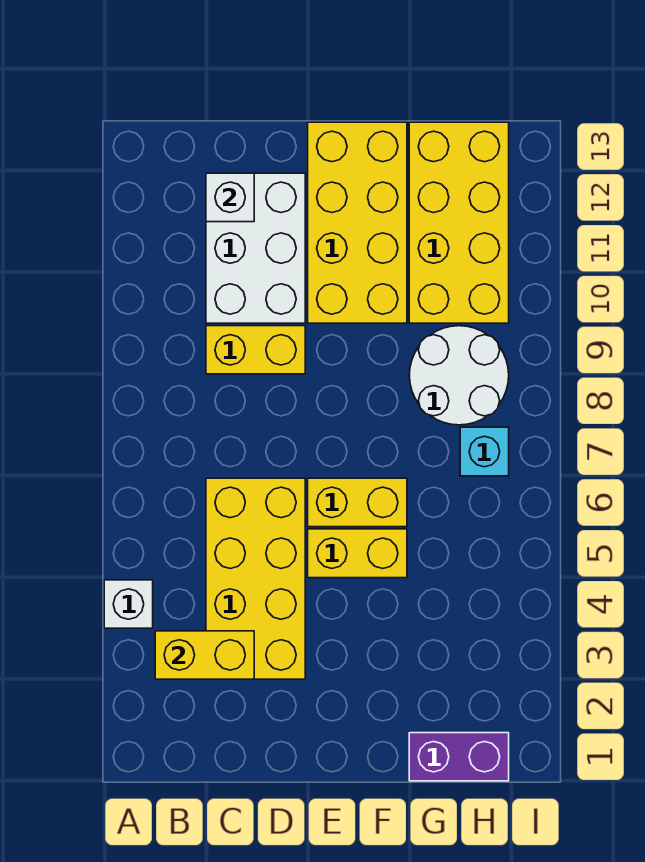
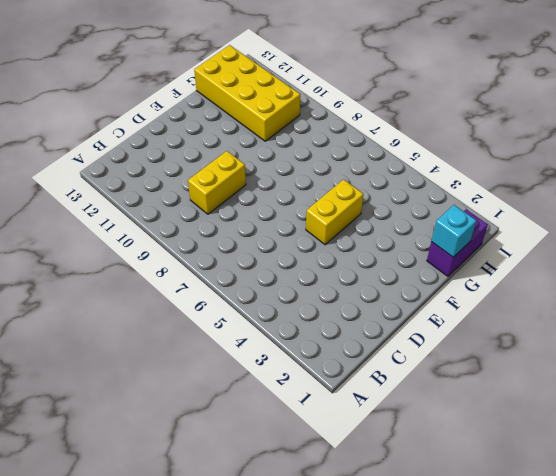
cyan 1x1 brick [431,205,477,257] -> cyan 1x1 brick moved to [460,427,509,476]
none -> white 1x1 brick [104,580,153,628]
none -> yellow 2x4 brick [206,478,305,679]
none -> white 2x3 brick [206,173,305,323]

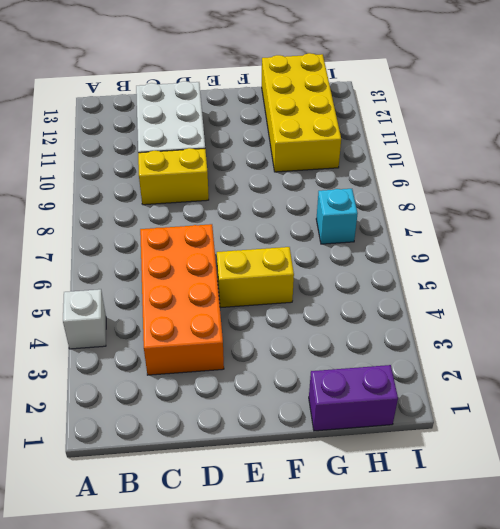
orange 2x4 brick [140,224,224,375] -> yellow 2x4 brick [206,478,305,679]
none -> yellow 1x2 brick [308,478,407,527]
none -> yellow 2x4 brick [308,122,407,323]
none -> white 2x2 round brick [409,326,509,425]

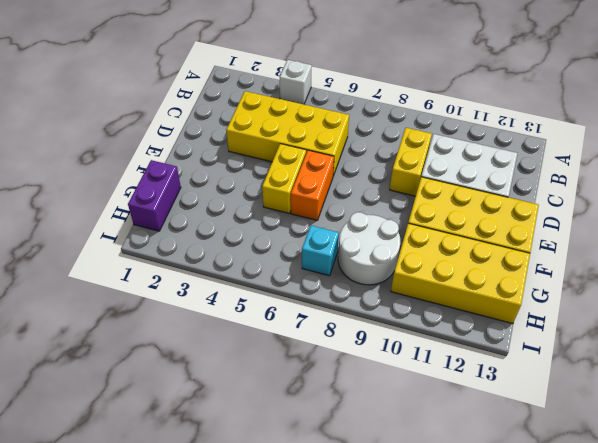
orange 1x2 brick [291,150,334,220] -> yellow 1x2 brick [308,478,407,527]
none -> yellow 1x2 brick [155,631,254,679]
none -> white 1x1 brick [206,173,254,222]

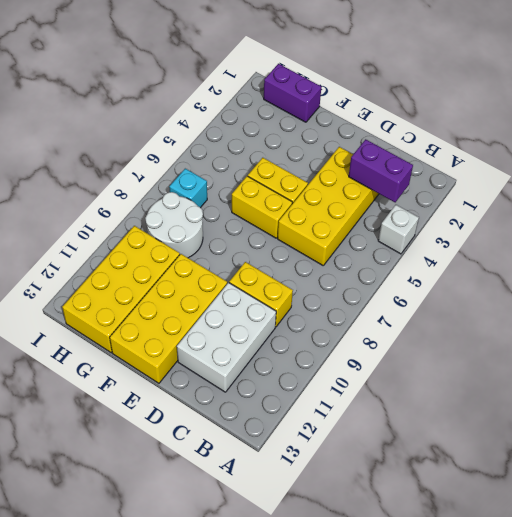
purple 1x2 brick [349,139,413,202] -> yellow 1x2 brick [155,631,254,679]
none -> white 1x1 brick [206,173,254,222]

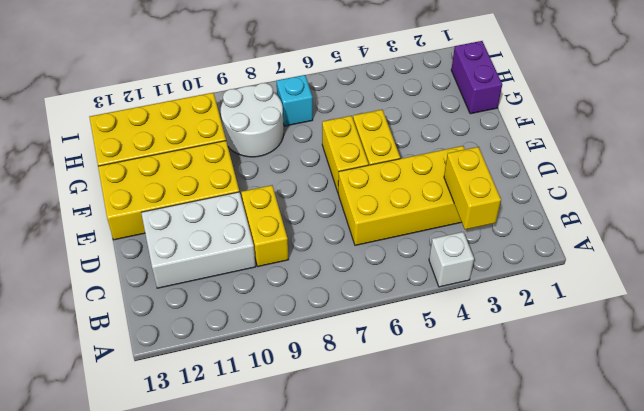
none -> white 1x1 brick [206,173,254,222]

